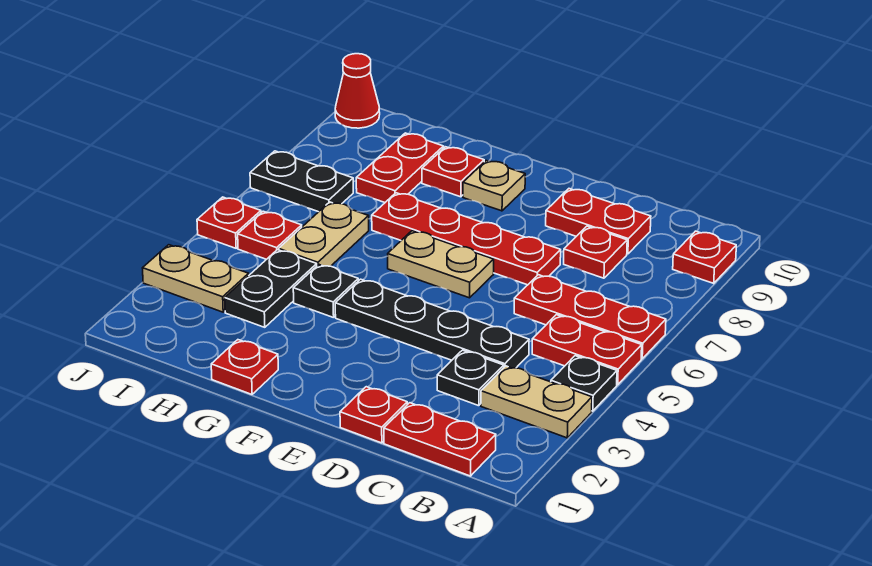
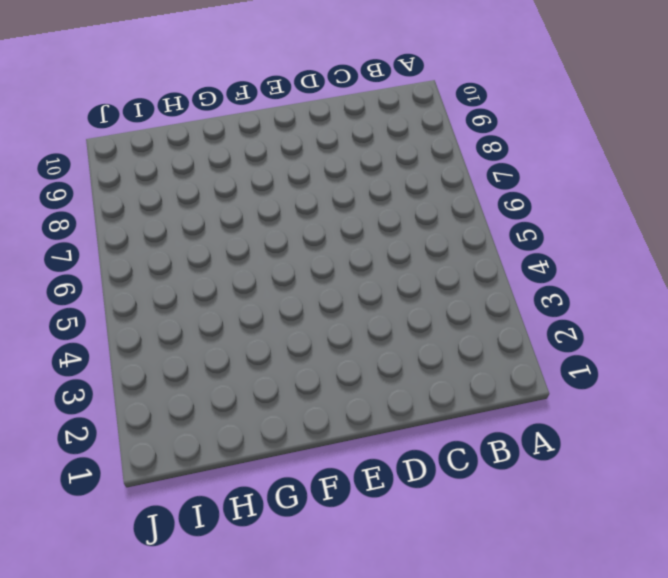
none -> tan 1x2 plate [481,366,592,438]
none -> black 1x1 plate [551,356,617,411]
none -> red 1x2 plate [532,315,642,385]

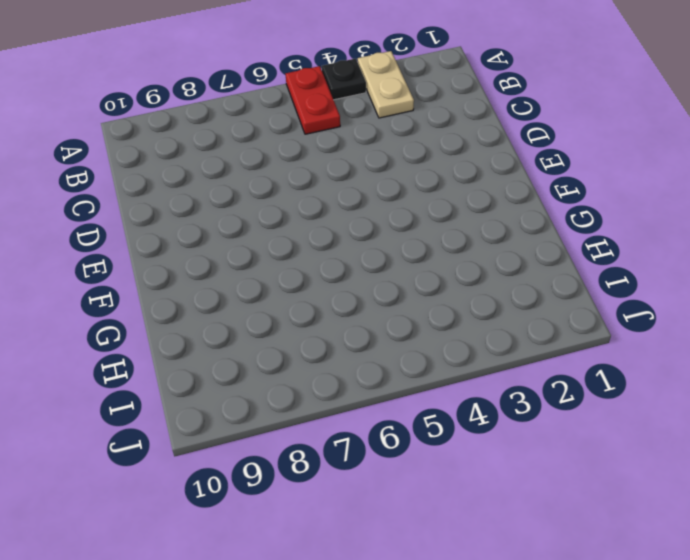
none -> red 1x3 plate [514,275,666,359]
none -> red 1x1 plate [673,231,736,283]
none -> red 1x2 plate [384,403,496,476]

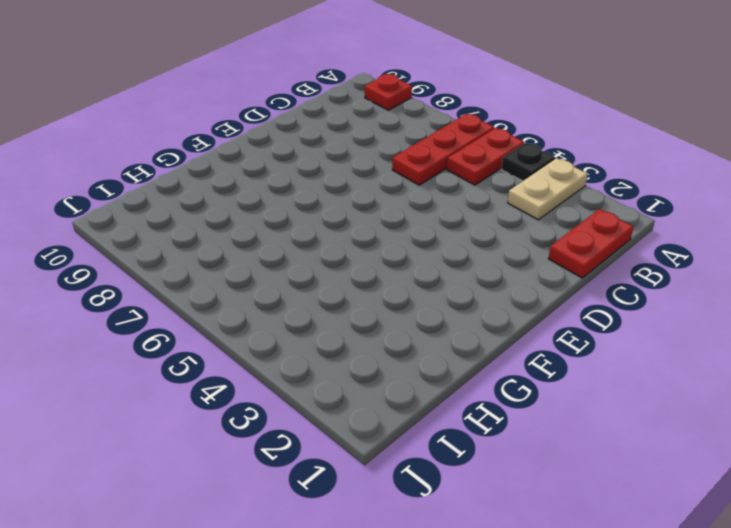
none -> black 1x1 plate [437,350,504,406]
none -> black 1x4 plate [335,279,529,368]
none -> red 1x1 plate [564,226,627,278]

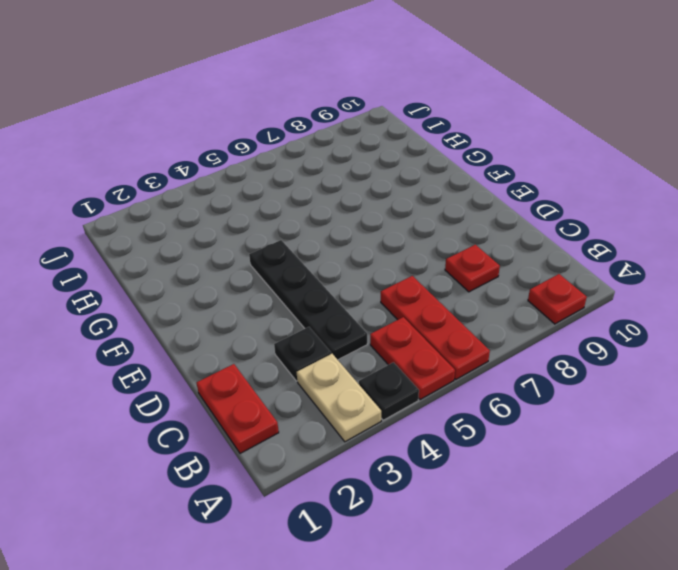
none -> red 1x2 plate [546,189,651,254]
none -> red 1x1 plate [340,387,407,443]
none -> red 1x4 plate [372,193,561,285]

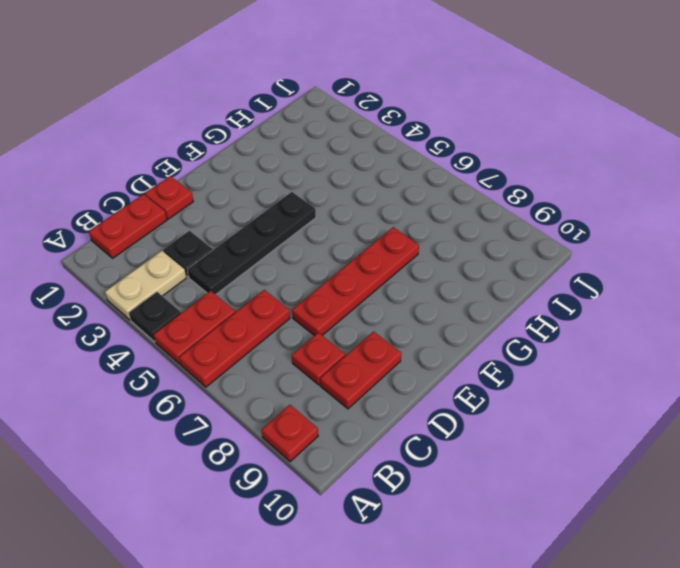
none -> tan 1x2 plate [388,231,494,298]
none -> tan 1x1 plate [463,161,525,211]
none -> red 1x1 plate [211,340,278,394]

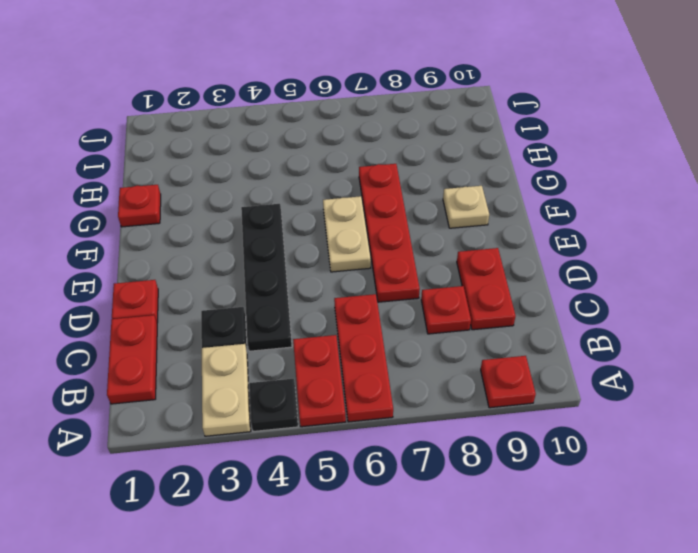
none -> black 1x1 plate [293,264,358,318]
none -> red 1x1 plate [422,147,484,197]
none -> black 1x2 plate [225,250,317,327]

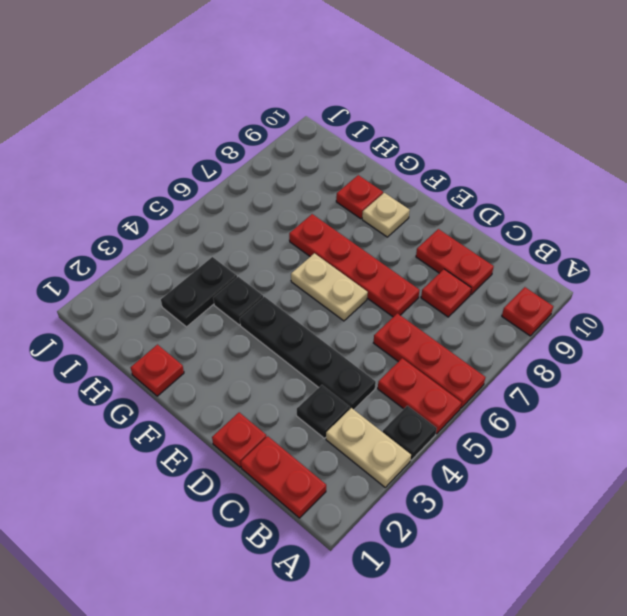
none -> tan 1x2 plate [279,202,369,266]
none -> red 1x2 plate [356,133,444,202]
none -> tan 1x2 plate [143,245,249,312]

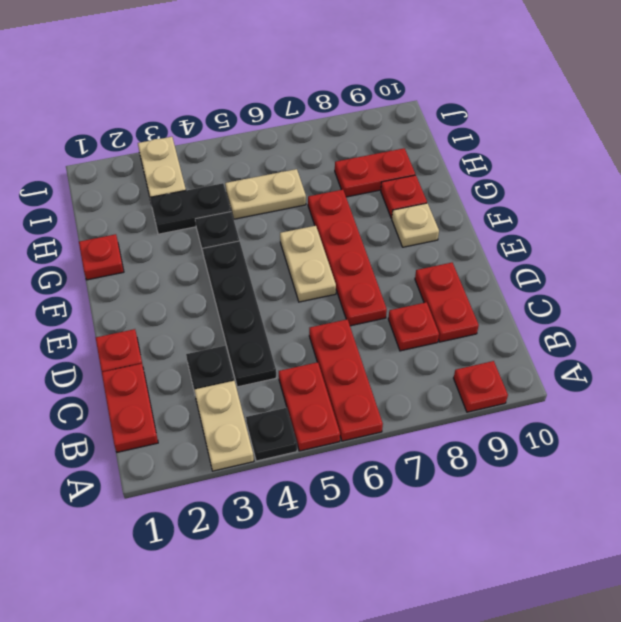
none -> red 1x1 plate [238,211,302,259]
none -> black 1x2 plate [250,151,353,212]
none -> red 1x1 plate [197,197,261,248]

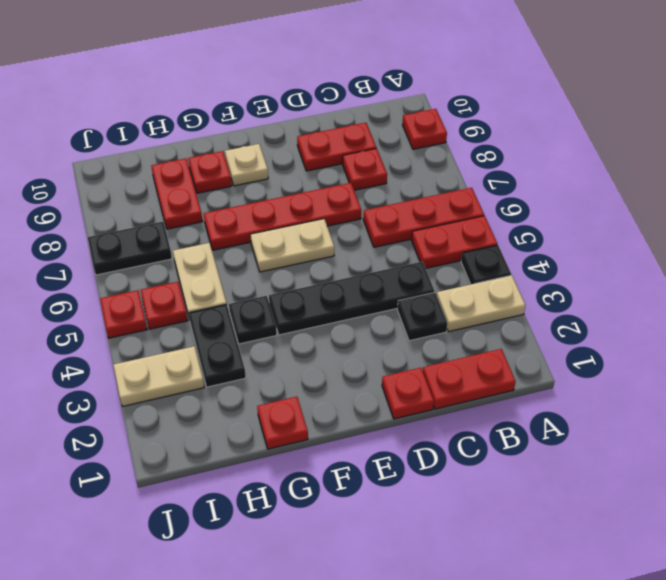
none -> red 1x1 cone [335,54,380,128]

